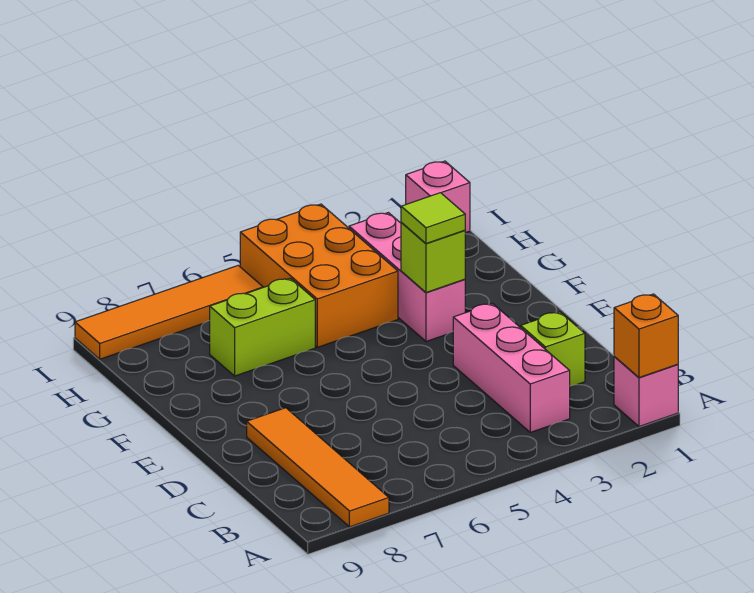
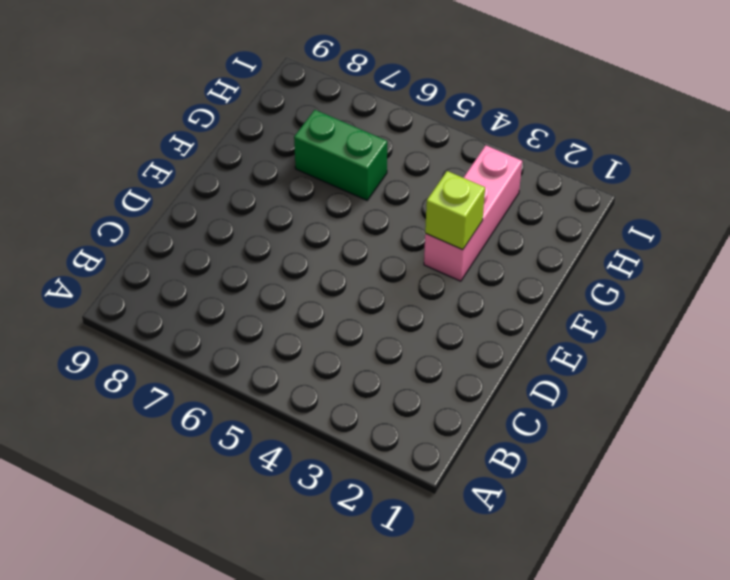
green 1x2 brick [294,110,387,200] -> lime 1x2 brick [210,278,315,376]
none -> pink 1x1 brick [614,356,678,427]
none -> orange 1x4 tile [247,408,389,527]
none -> pink 1x3 brick [453,304,570,432]

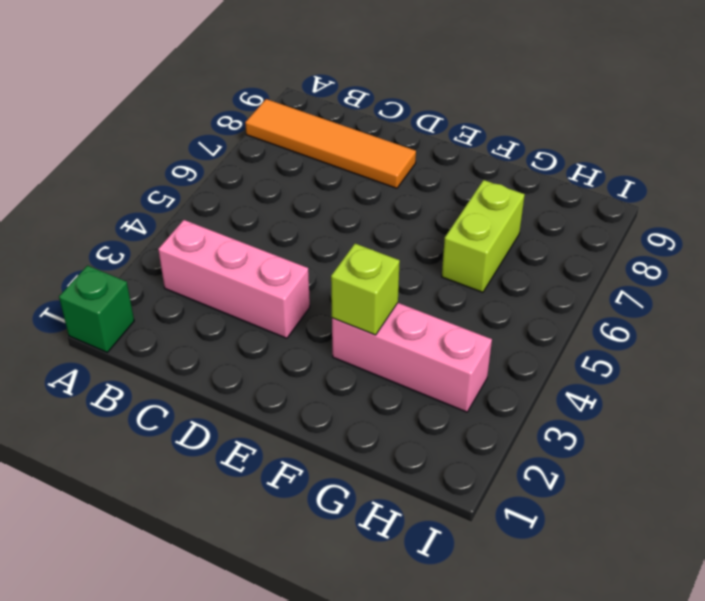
green 1x1 brick [59,266,134,352] -> pink 1x1 brick [614,356,678,427]
none -> lime 1x1 brick [521,312,585,386]
none -> orange 2x3 brick [240,204,398,347]
none -> pink 1x1 brick [406,161,470,233]

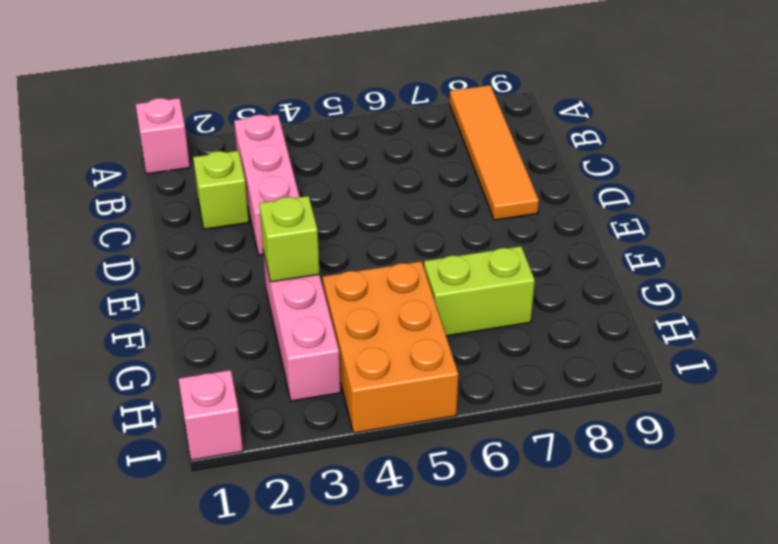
none -> orange 1x4 tile [75,265,263,359]
none -> orange 1x1 brick [614,294,678,378]
none -> lime 1x1 tile [401,193,465,244]

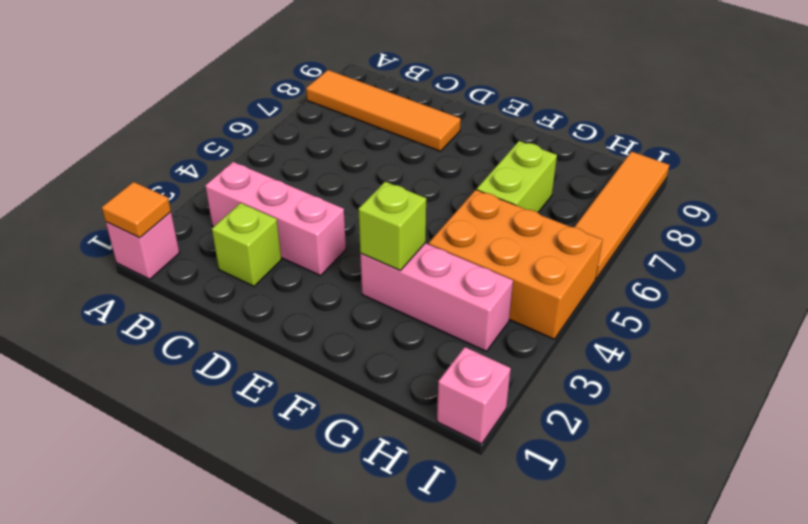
orange 1x1 tile [102,182,171,238] -> orange 1x1 brick [614,294,678,378]
none -> lime 1x1 tile [401,193,465,244]

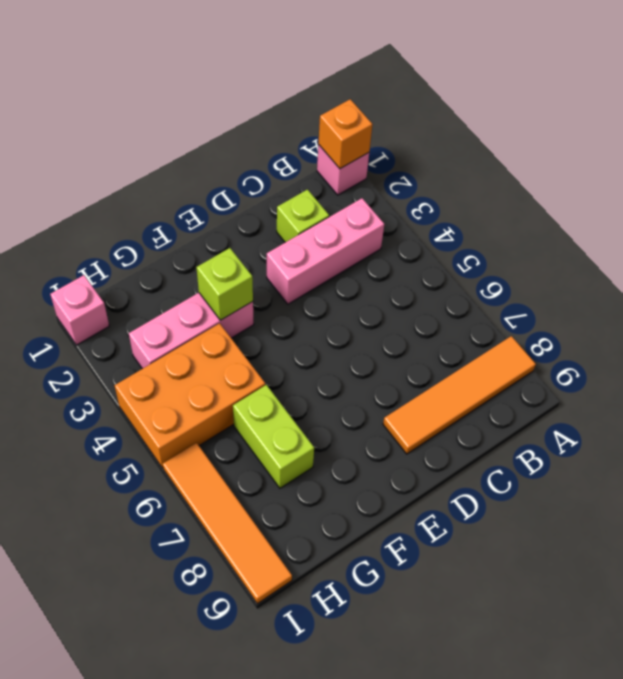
none -> lime 1x1 tile [401,193,465,244]

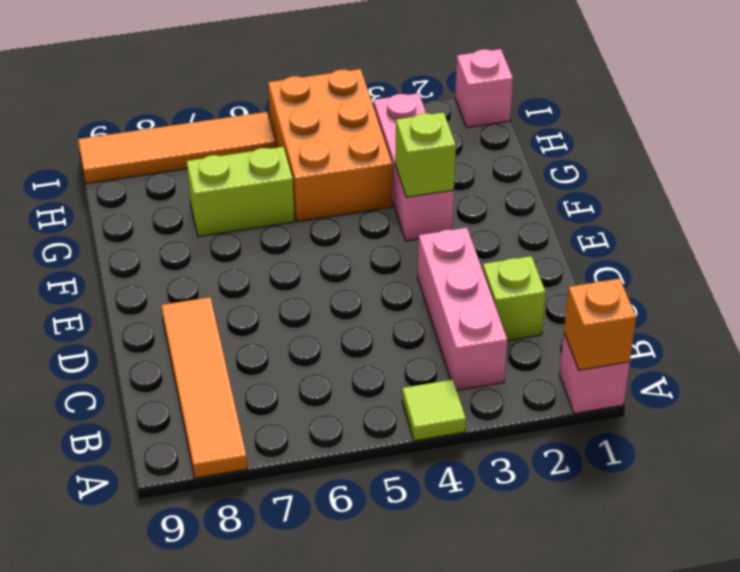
lime 1x1 tile [402,380,466,441] -> lime 1x1 tile moved to [401,193,465,244]

